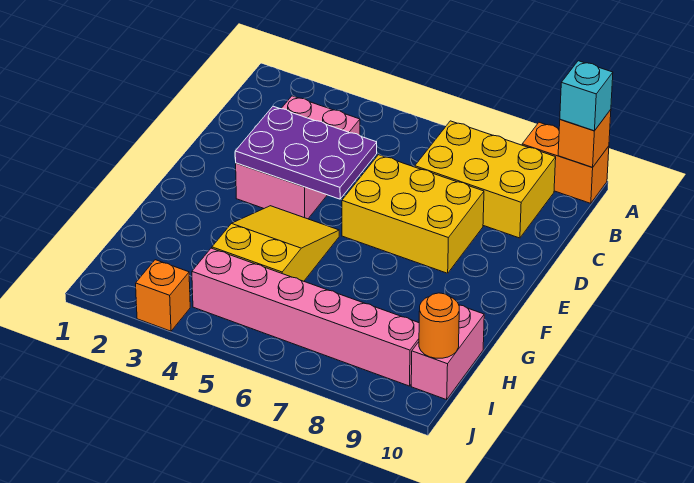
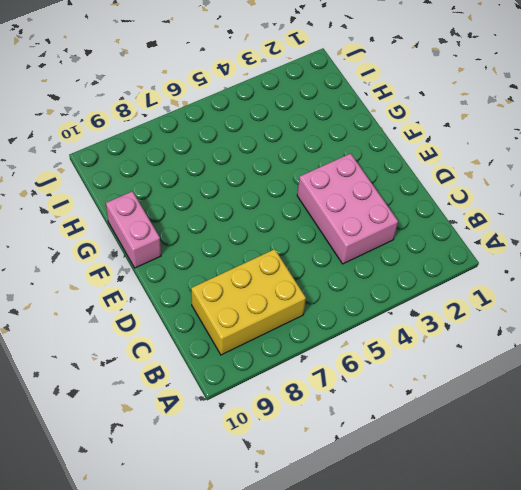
pink 1x2 brick [106,191,161,268] -> pink 1x2 brick moved to [411,305,484,400]
none -> orange 1x2 brick [522,122,609,203]
none -> yellow 2x3 brick [342,155,484,273]
none -> yellow 2x3 slope [212,206,339,281]

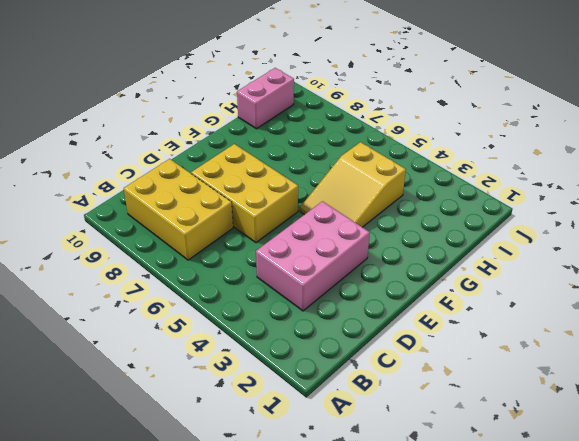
none -> orange 1x2 brick [522,122,609,203]
none -> pink 1x6 brick [192,248,419,386]
none -> orange 1x1 brick [136,260,190,331]

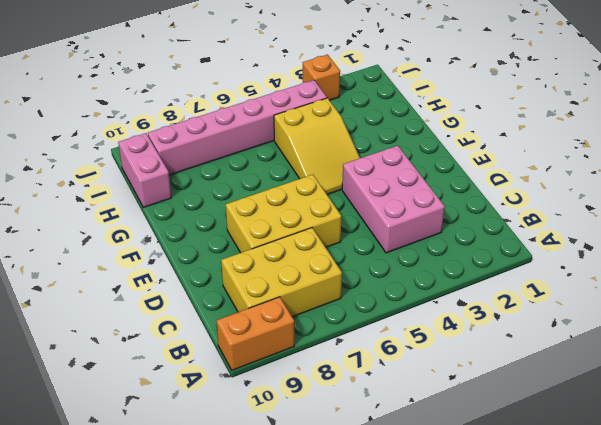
none -> orange 1x1 brick [558,110,611,167]
none -> purple 2x3 plate [235,106,377,199]
none -> orange 1x1 round brick [419,293,459,358]

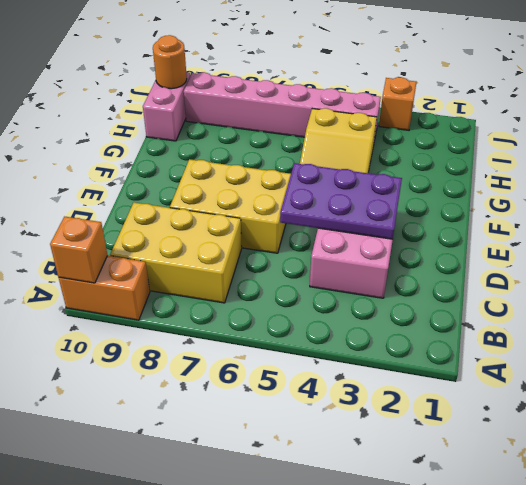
none -> cyan 1x1 brick [560,61,613,131]

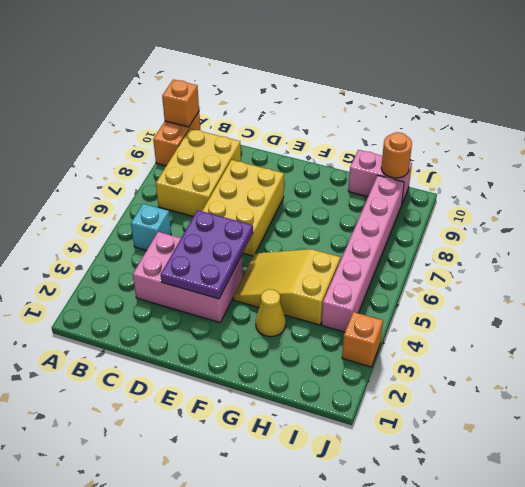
cyan 1x1 brick [131,204,171,251] -> cyan 1x1 brick moved to [560,61,613,131]
yellow 1x1 cone [256,289,286,337] -> none

